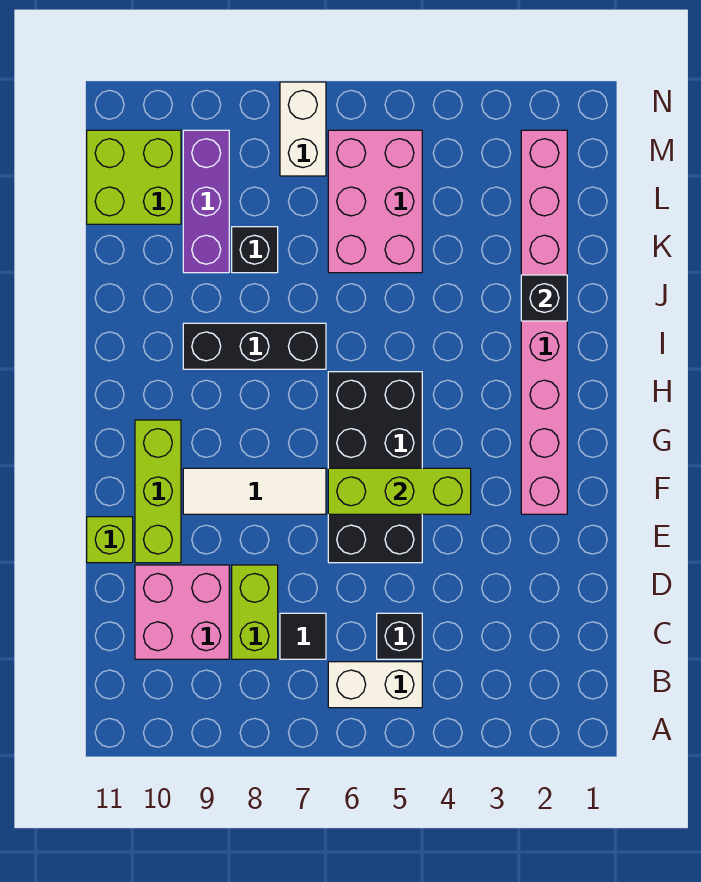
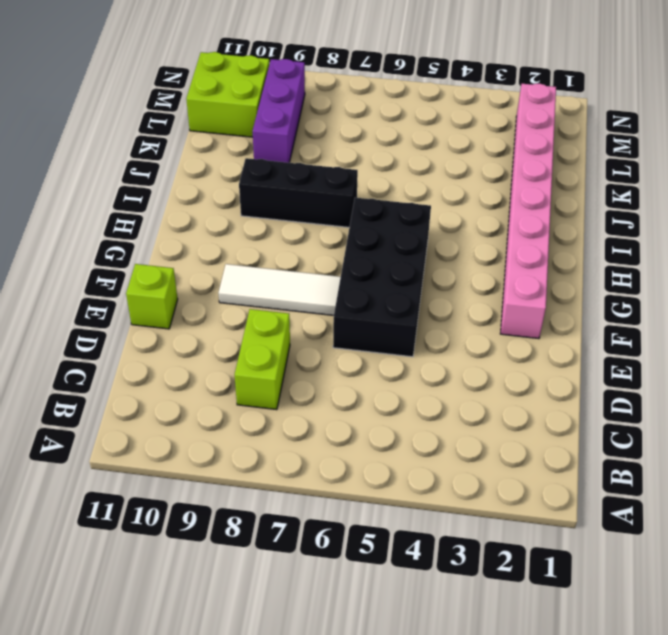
none -> white 1x2 brick [328,662,422,708]
none -> black 1x1 brick [377,613,422,659]
none -> black 1x1 tile [280,613,326,659]

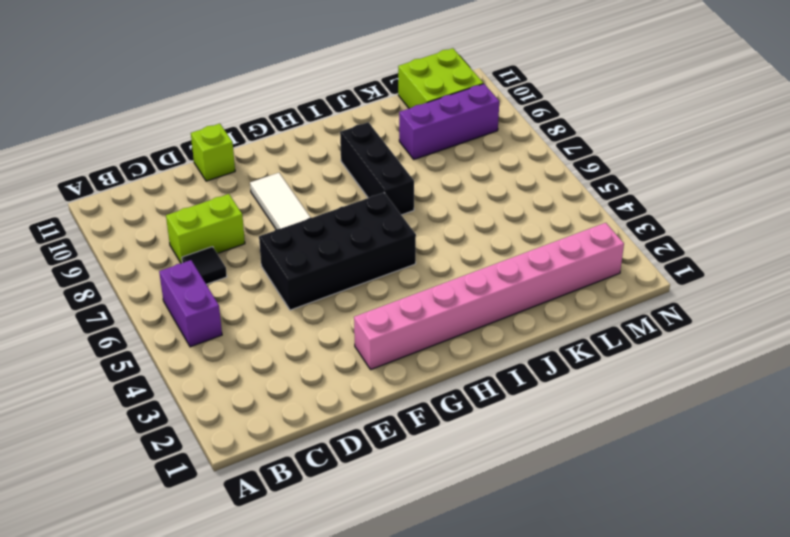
purple 1x2 brick [159,260,222,347] -> white 1x2 brick [328,662,422,708]
none -> black 1x1 brick [377,613,422,659]
none -> pink 2x2 brick [135,565,229,659]
none -> lime 1x3 brick [135,420,181,563]

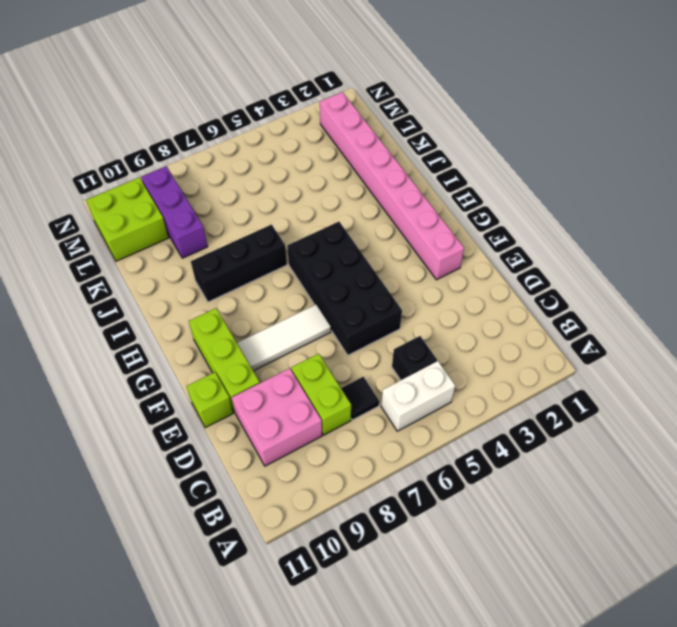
none -> pink 2x3 brick [328,130,422,273]
none -> black 1x1 brick [232,227,278,273]
none -> white 1x2 brick [280,82,326,176]

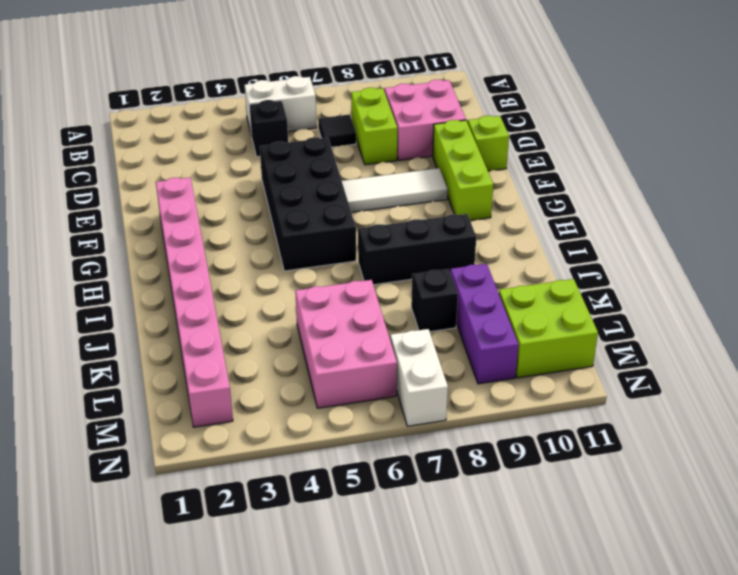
none -> lime 1x3 brick [328,468,471,514]
none -> black 1x1 brick [521,275,567,321]

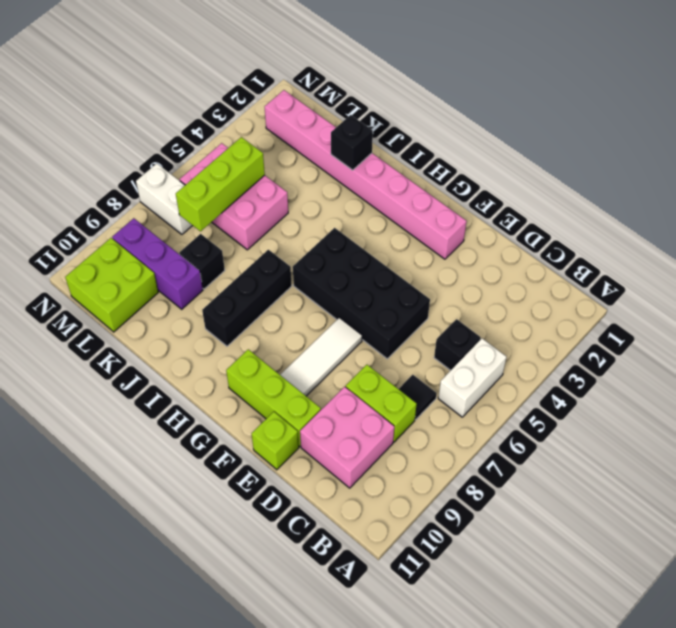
lime 1x3 brick [176,137,265,231] -> lime 1x3 brick moved to [328,468,471,514]

